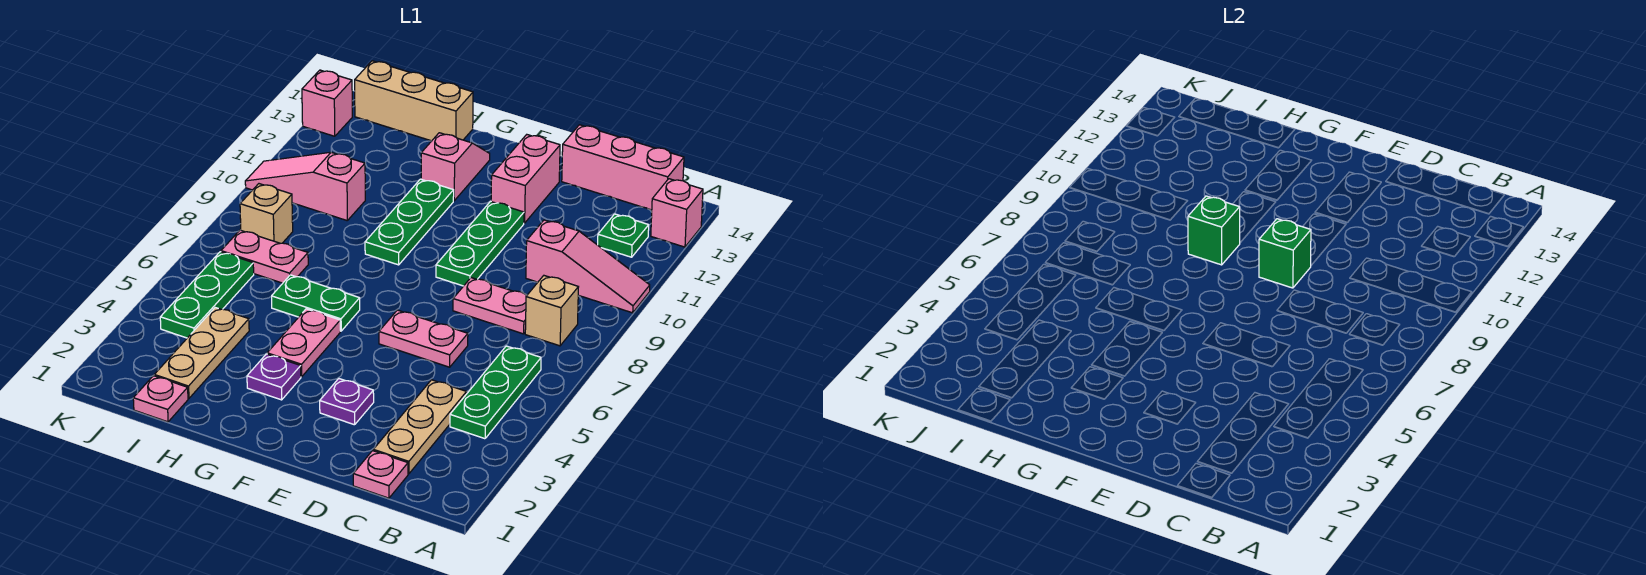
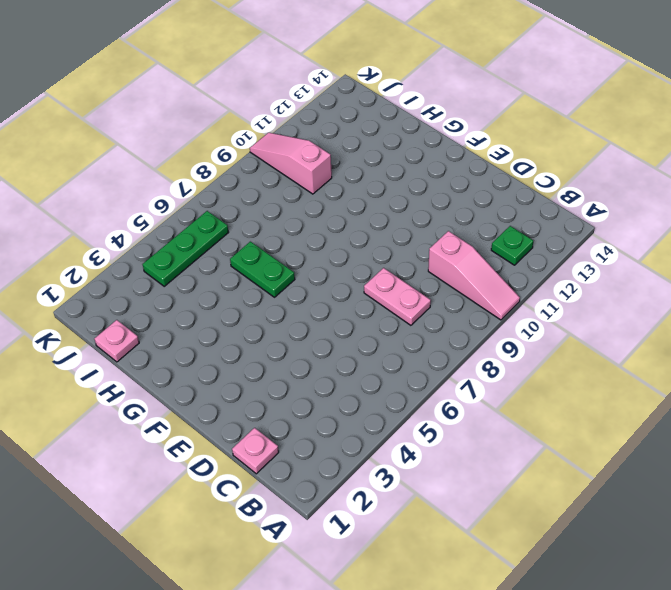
none -> pink 1x1 brick [651,179,703,247]
none -> green 1x3 plate [450,346,541,439]
none -> tan 1x1 brick [525,276,578,346]

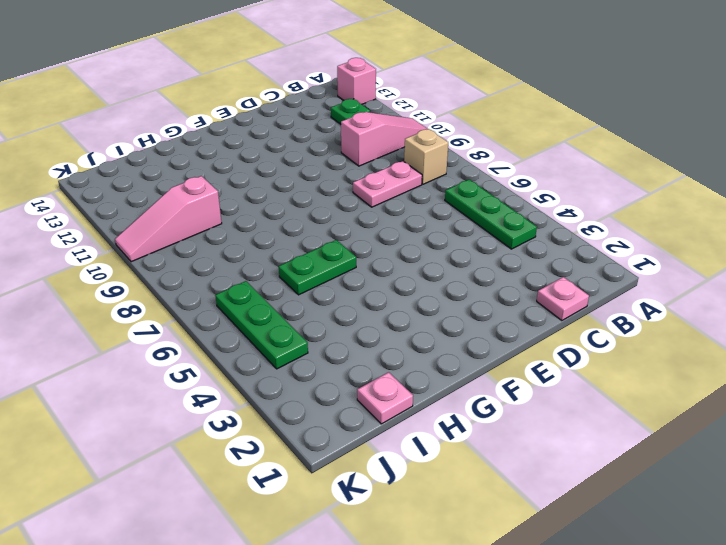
none -> pink 1x3 brick [562,125,684,210]
none -> tan 1x3 plate [373,380,467,474]
none -> pink 1x2 plate [379,310,468,367]

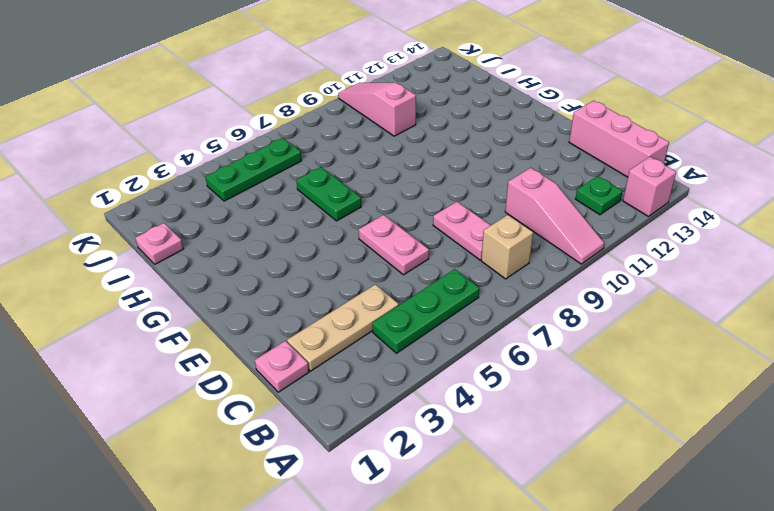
none -> purple 1x1 plate [320,379,374,425]
none -> green 1x3 plate [436,202,524,286]
none -> pink 1x2 brick [491,135,560,223]

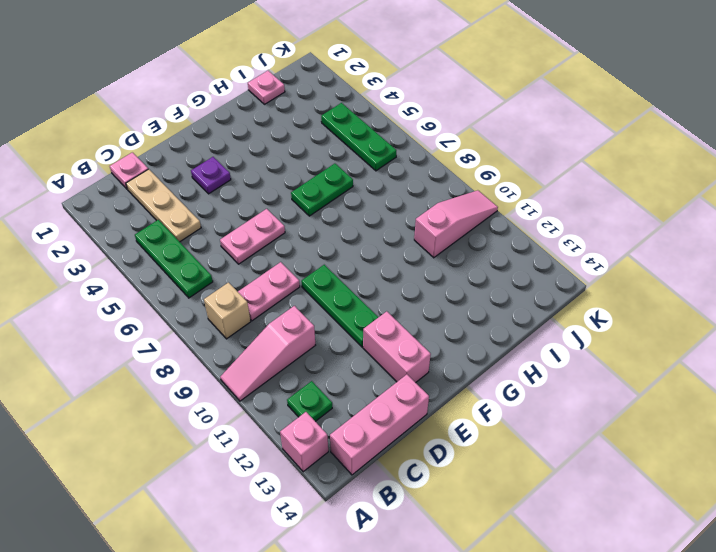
none -> purple 1x1 plate [247,354,301,400]
none -> pink 1x2 plate [267,309,340,377]
none -> green 1x3 plate [365,179,454,265]

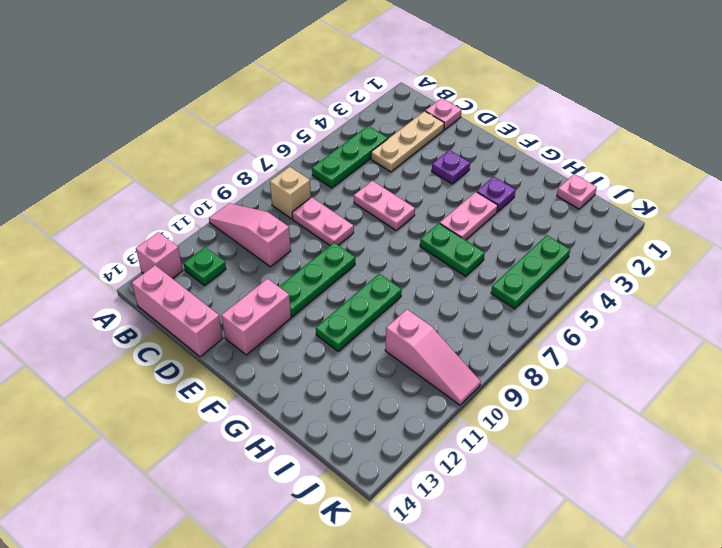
none -> pink 1x2 slope [421,133,490,201]
none -> tan 1x3 brick [355,61,473,141]
none -> tan 1x3 plate [154,308,249,398]

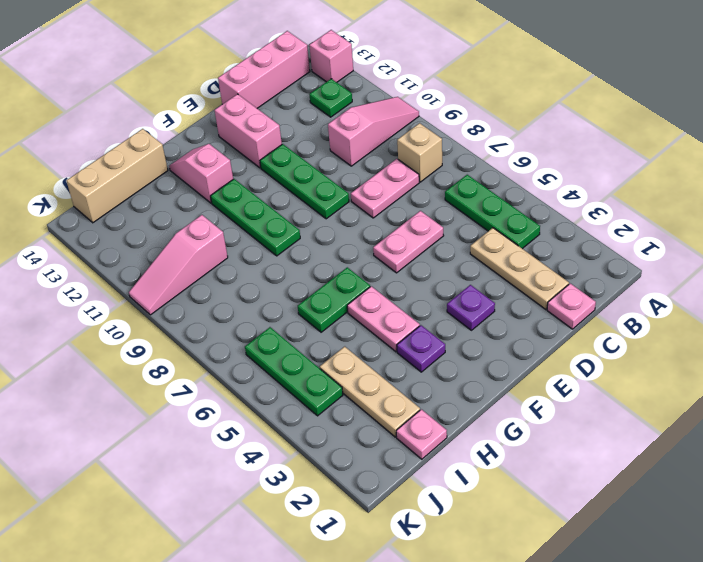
none -> pink 1x2 plate [221,230,308,283]
none -> tan 1x1 brick [240,184,293,243]
none -> pink 1x1 brick [302,70,352,136]

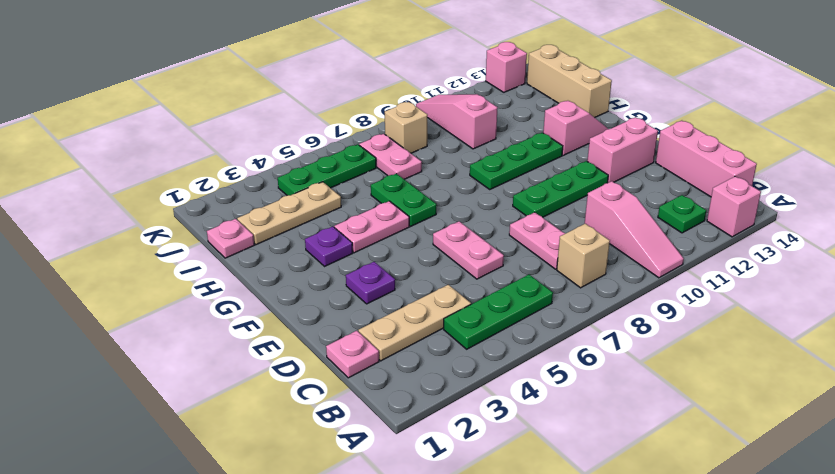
none -> green 1x1 brick [1259,219,1311,288]
none -> green 1x1 brick [1188,196,1240,265]

